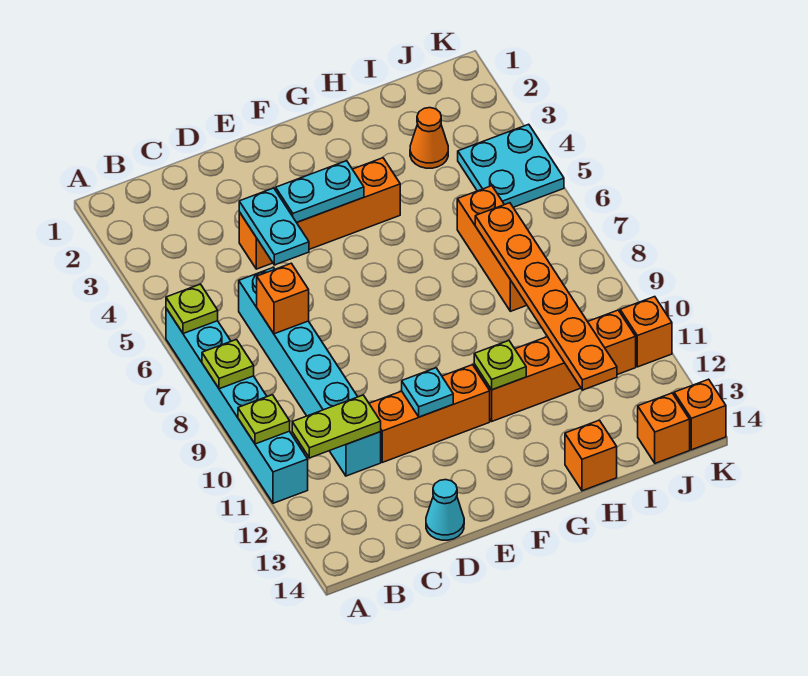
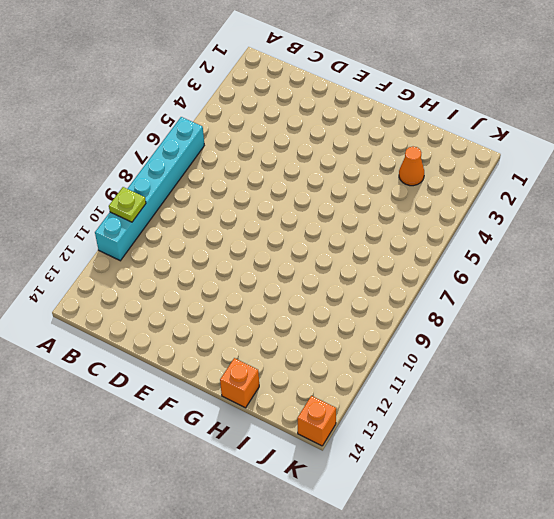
none -> cyan 1x6 brick [239,268,381,476]
none -> orange 1x4 brick [239,158,400,269]
none -> orange 1x3 brick [369,365,490,462]

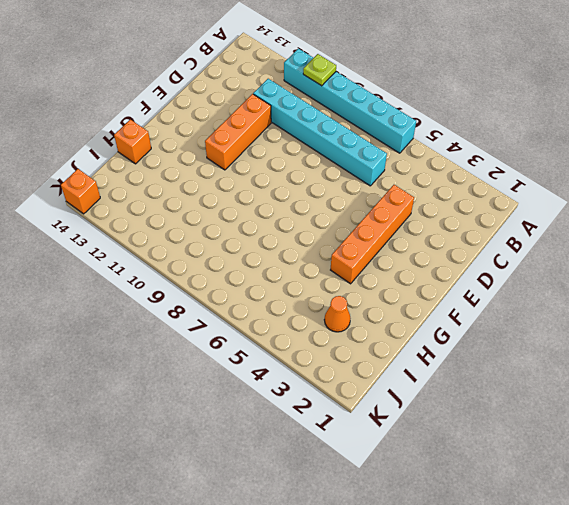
none -> cyan 1x1 cone [426,480,464,540]
none -> orange 1x4 brick [474,310,636,421]
none -> orange 1x3 brick [457,186,527,311]

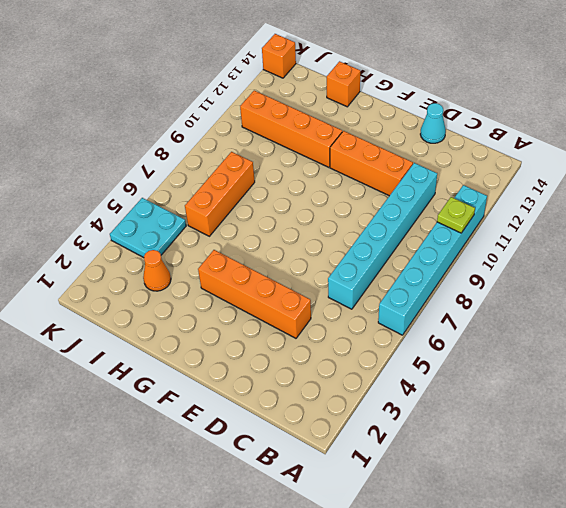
none -> orange 1x1 brick [638,393,690,463]
none -> orange 1x1 brick [620,297,672,367]
none -> lime 1x1 plate [166,284,218,333]

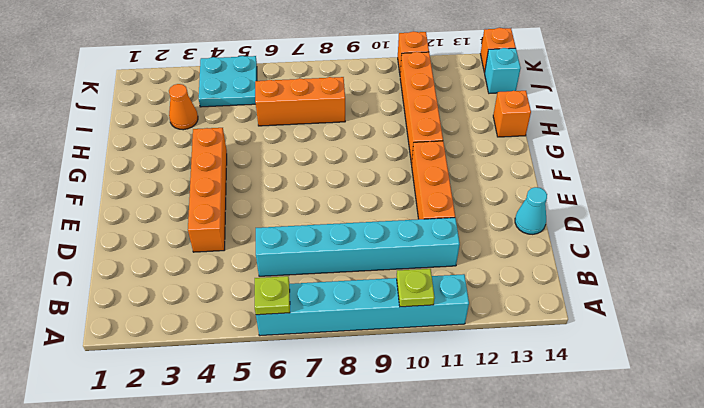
cyan 1x1 brick [485,48,521,93] -> orange 1x1 brick [638,393,690,463]
none -> lime 1x1 plate [202,340,254,389]
none -> lime 1x2 plate [292,395,381,458]
none -> orange 1x1 brick [257,263,309,334]

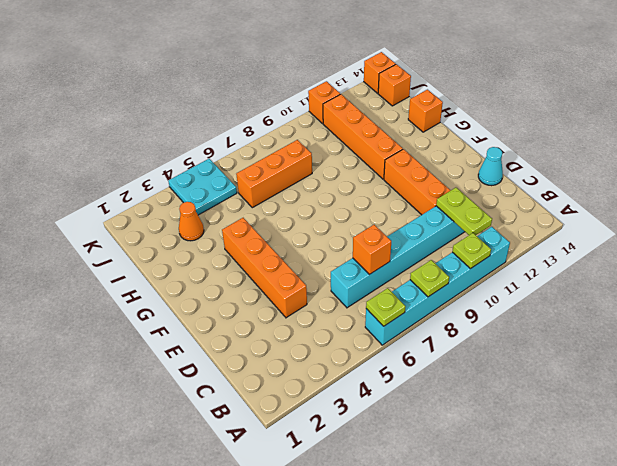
none -> cyan 1x2 plate [239,188,309,265]
none -> cyan 1x2 plate [276,161,364,222]
none -> cyan 1x1 plate [402,368,453,417]

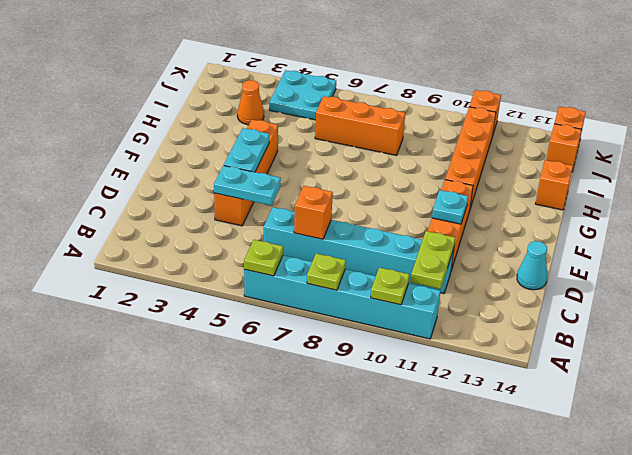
none -> lime 1x1 plate [474,341,526,390]
none -> orange 1x6 plate [475,203,617,390]

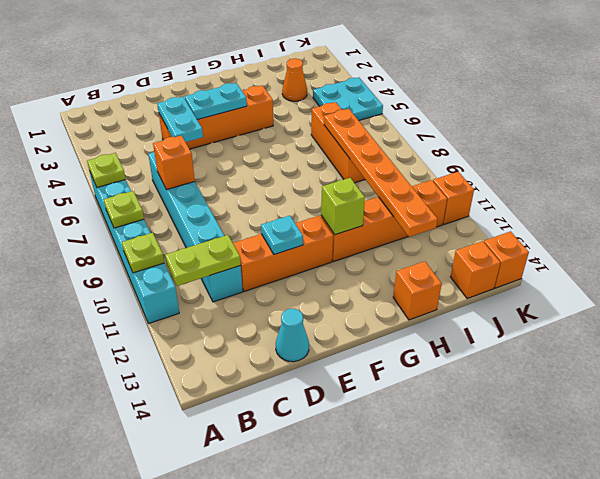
lime 1x1 brick [321,178,365,235] -> lime 1x1 plate [474,341,526,390]

